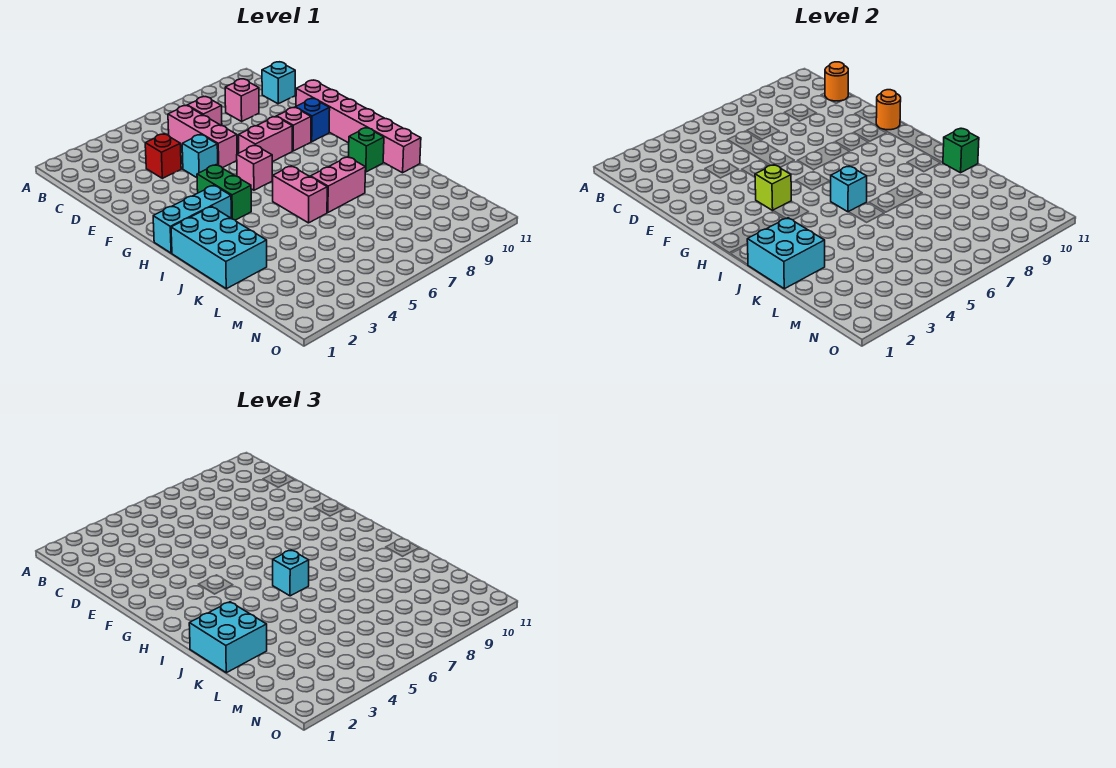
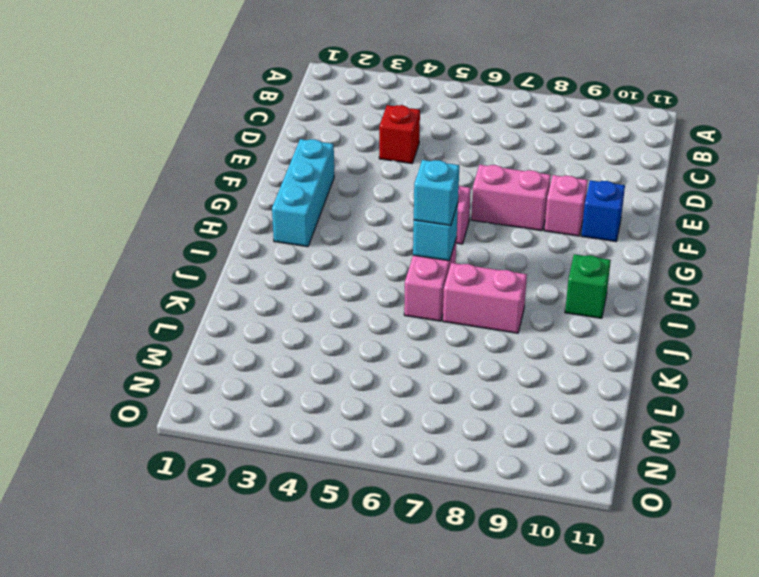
cyan 1x3 brick [272,139,334,247] -> cyan 1x3 brick turned to [153,185,231,253]
none -> pink 1x3 brick [168,106,237,168]
none -> pink 1x1 brick [187,97,222,126]
none -> pink 1x1 brick [225,79,259,121]

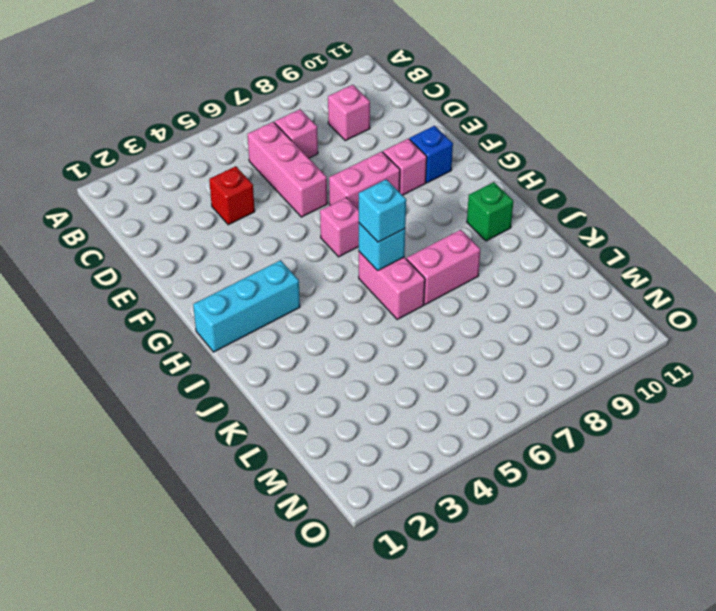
none -> cyan 1x1 brick [262,62,295,104]
none -> cyan 1x1 brick [182,135,218,178]
none -> pink 1x6 brick [296,80,421,173]

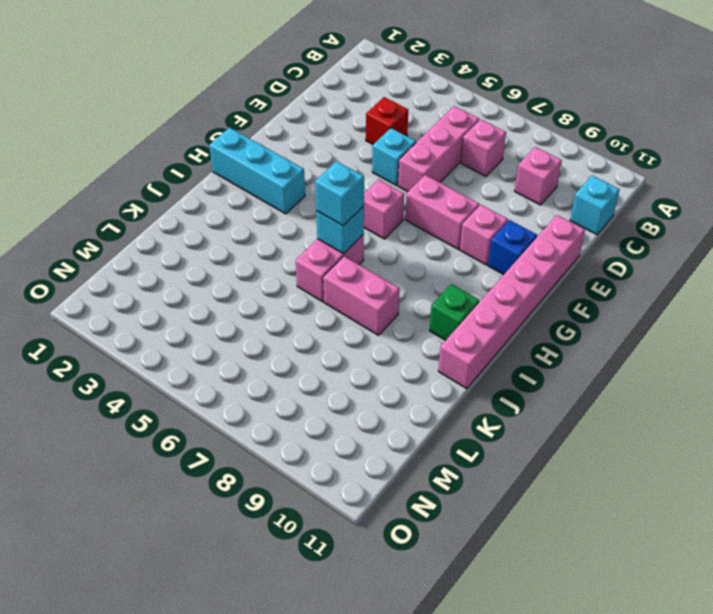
none -> green 1x2 brick [197,165,251,220]
none -> cyan 2x3 brick [171,206,267,289]
none -> orange 1x1 round brick [825,62,848,101]

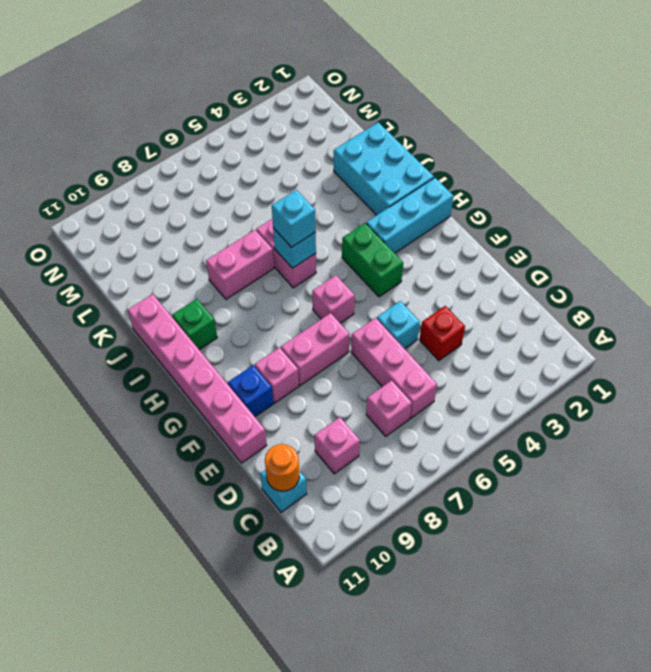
none -> orange 1x1 round brick [876,90,901,130]
none -> lime 1x1 brick [755,165,791,210]
none -> cyan 2x2 brick [747,218,825,289]

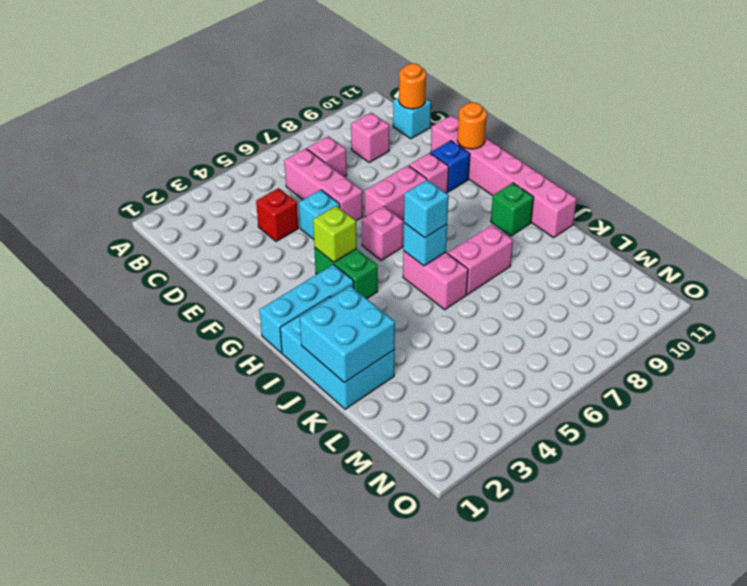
none -> green 1x1 brick [943,129,979,173]
none -> cyan 2x2 brick [189,602,267,673]

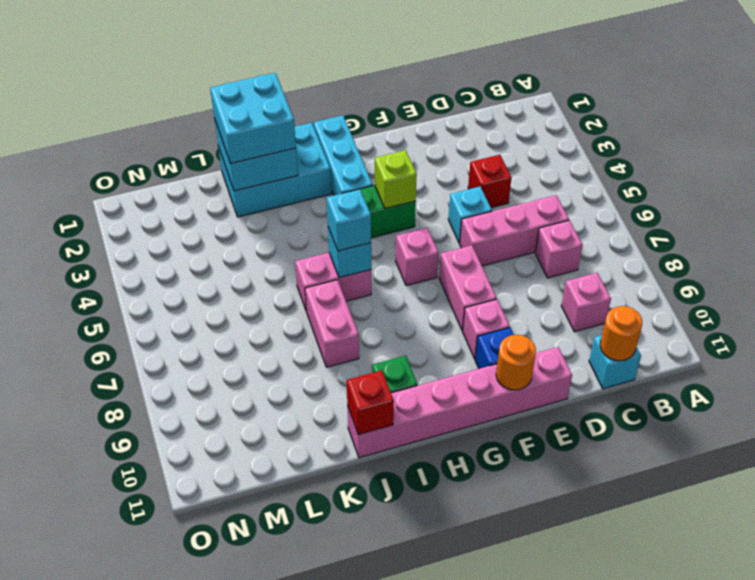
red 1x1 brick [347,370,394,435] -> green 1x1 brick [943,129,979,173]

